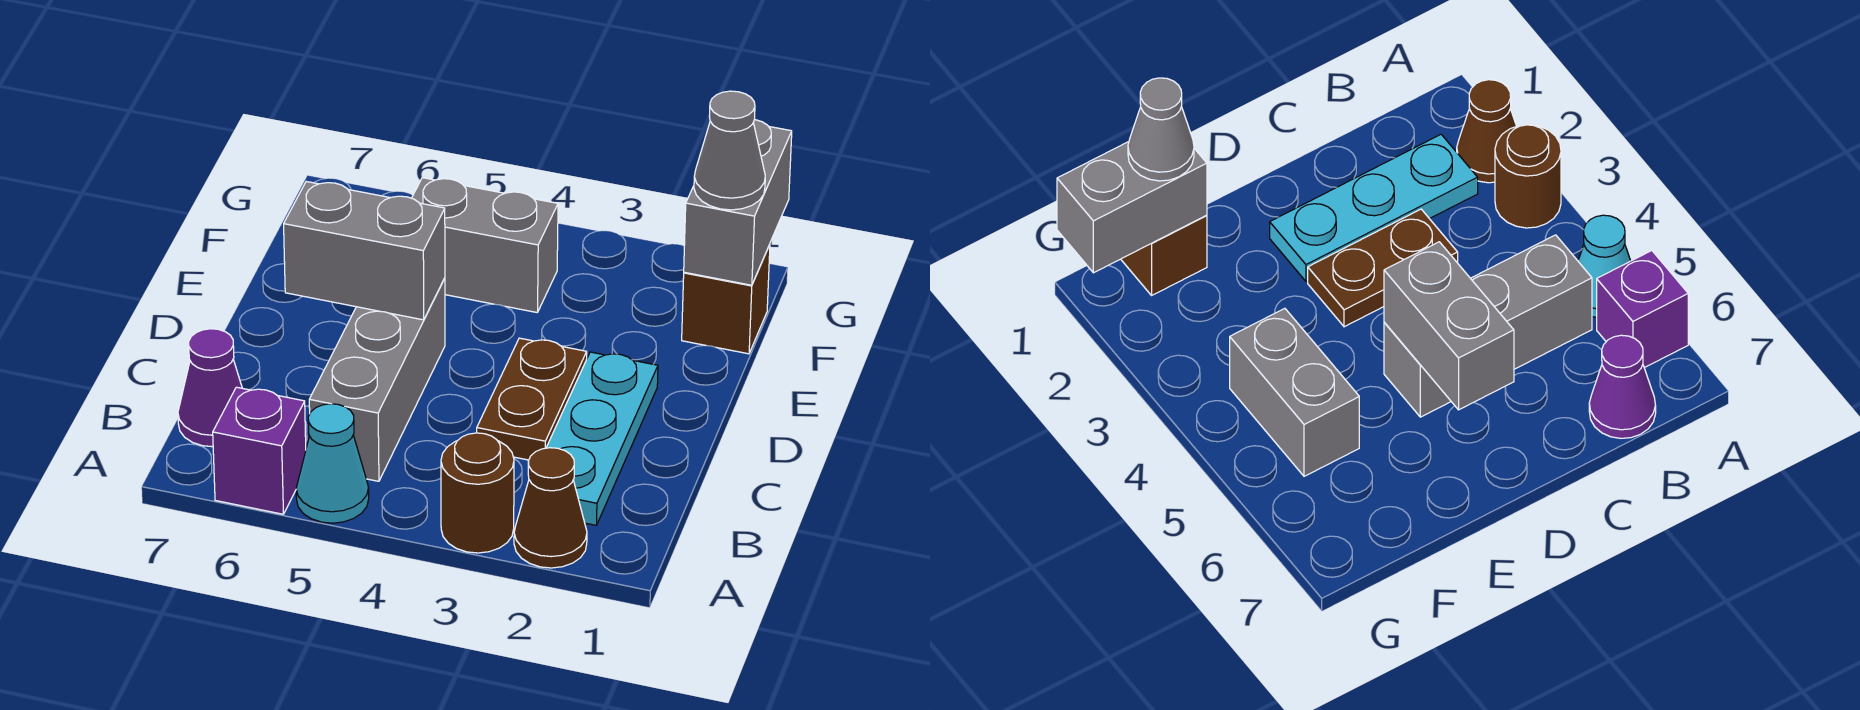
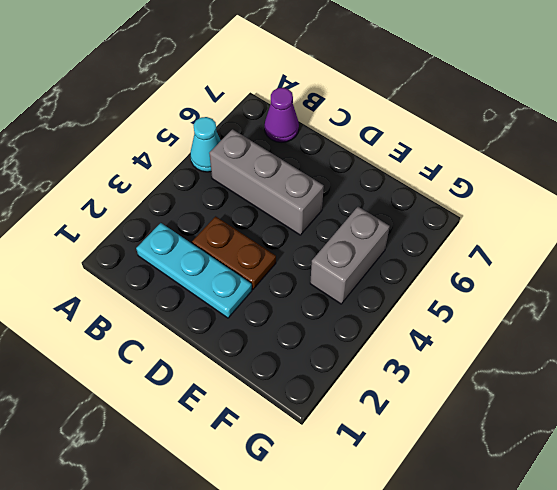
none -> brown 1x1 cone [514,448,587,568]
none -> brown 1x1 round brick [441,433,514,553]
none -> purple 1x1 brick [213,387,306,514]

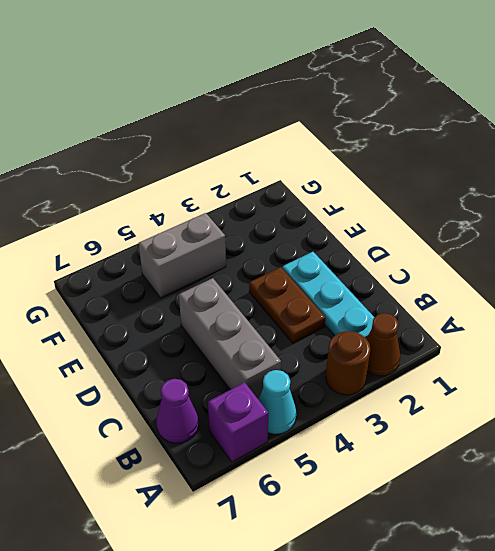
none -> brown 1x1 brick [682,245,770,354]
none -> grey 1x2 brick [284,182,445,320]
none -> grey 1x2 brick [684,120,792,285]

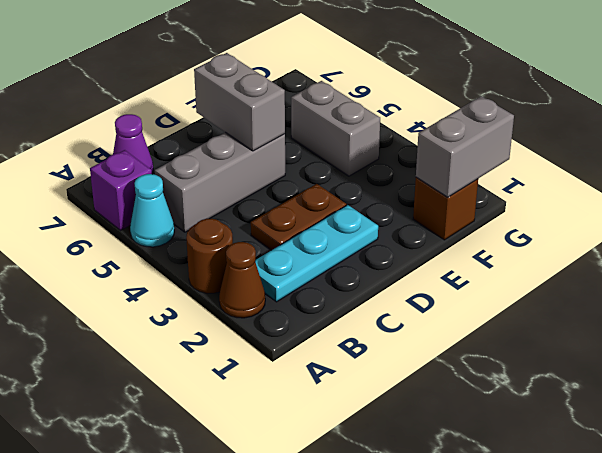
none -> grey 1x1 cone [694,91,765,210]

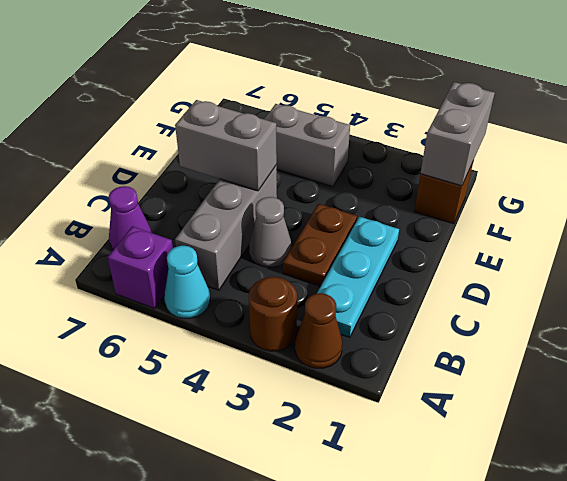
grey 1x1 cone [249,197,292,267] -> grey 1x1 cone moved to [694,91,765,210]

